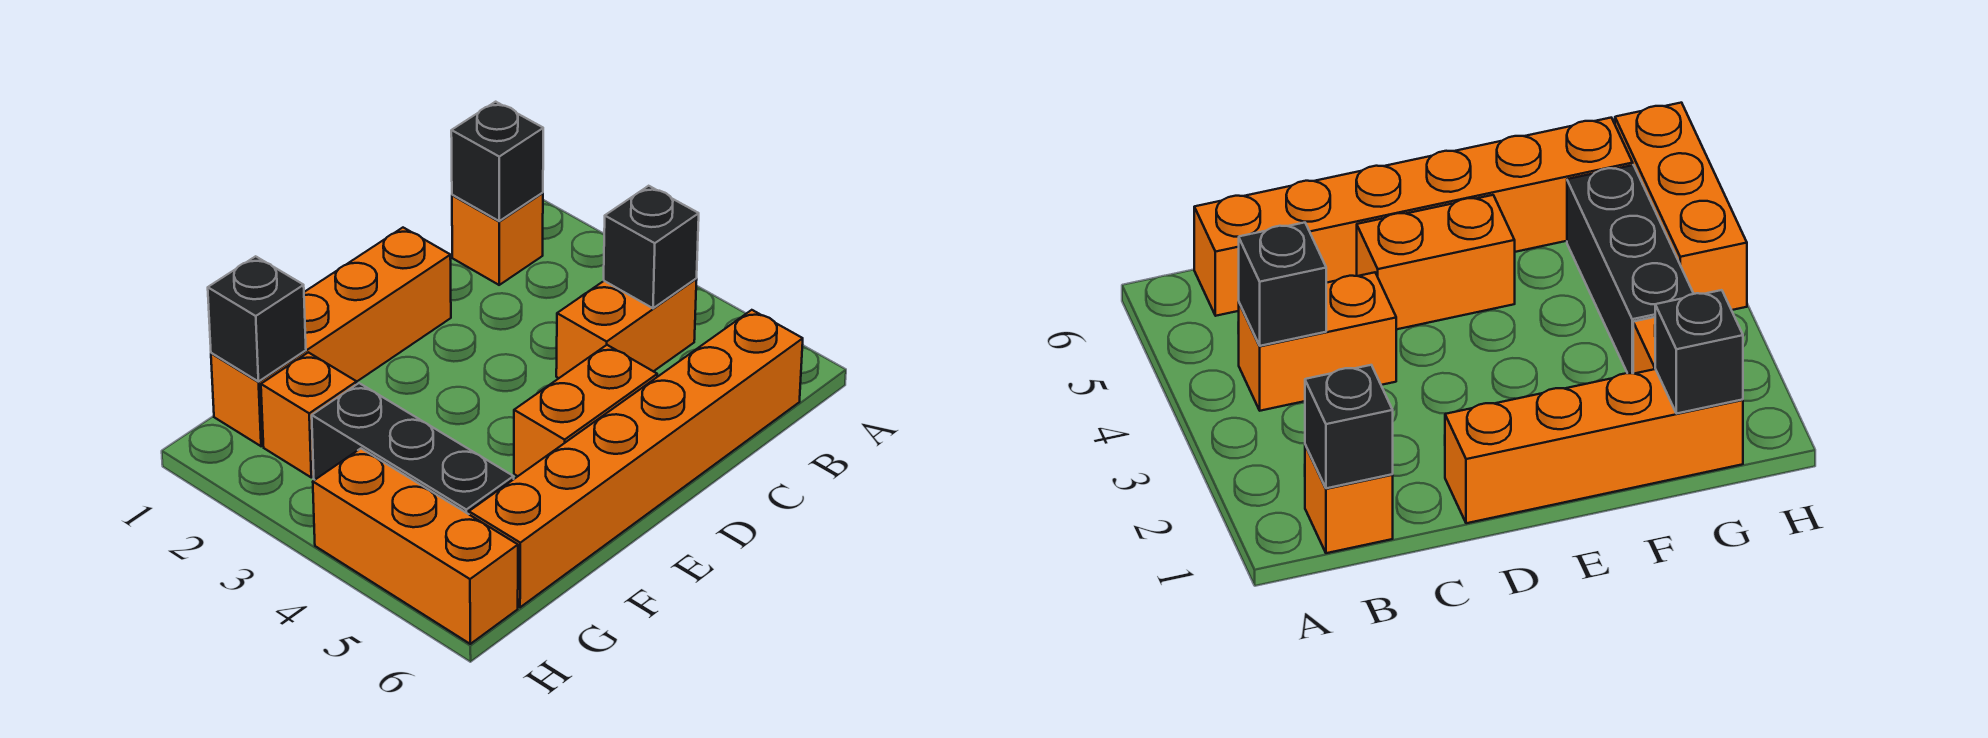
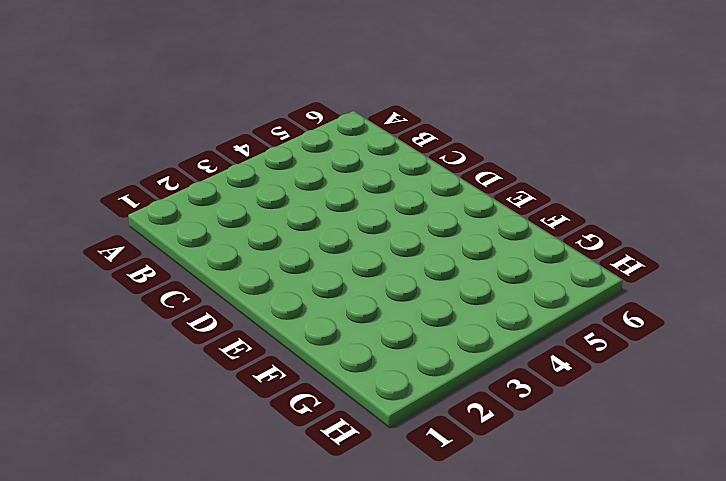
none -> orange 1x1 brick [452,193,543,285]
none -> orange 1x2 brick [556,279,697,378]

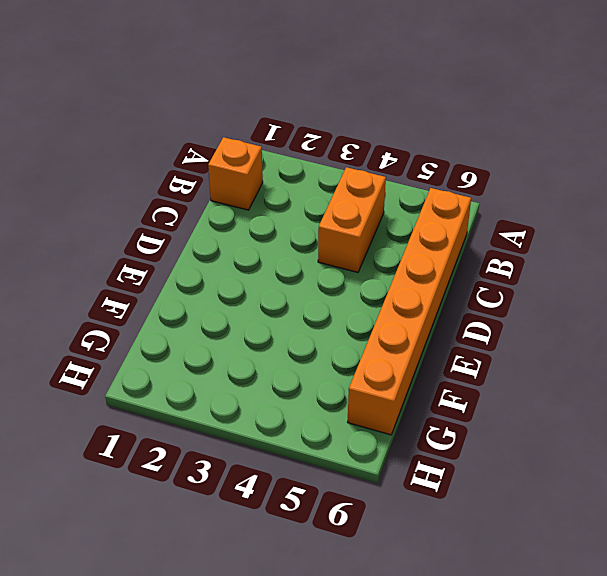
none -> orange 1x4 brick [211,228,451,446]
none -> orange 1x2 brick [514,345,657,476]

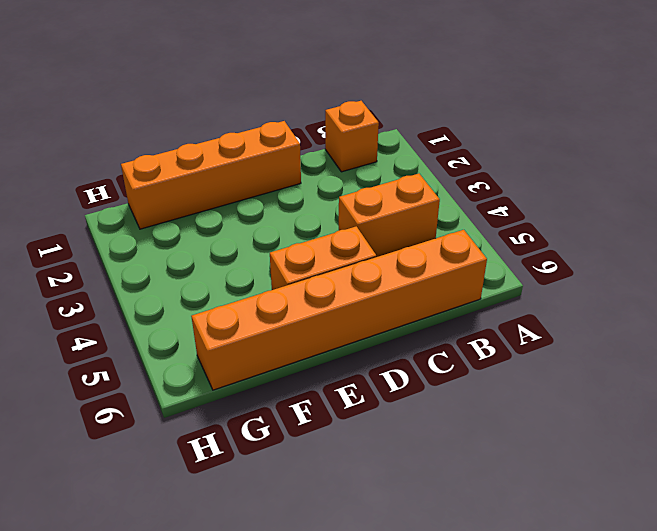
none -> orange 1x1 brick [261,352,357,477]
none -> black 1x3 brick [312,383,514,514]

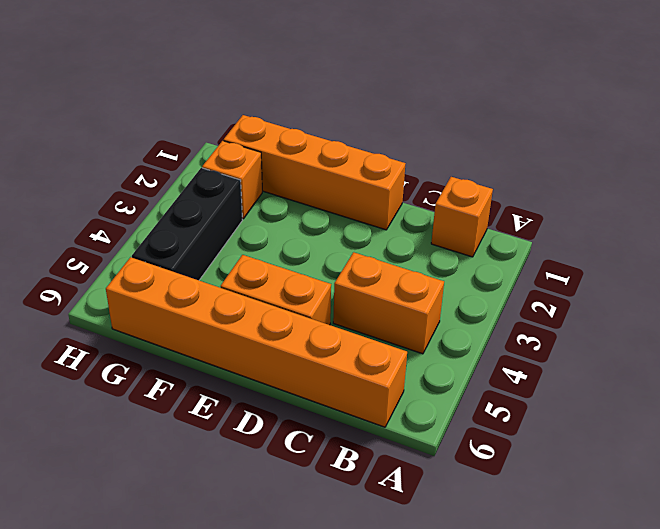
none -> orange 1x3 brick [313,449,518,644]
none -> black 1x1 brick [451,102,543,221]

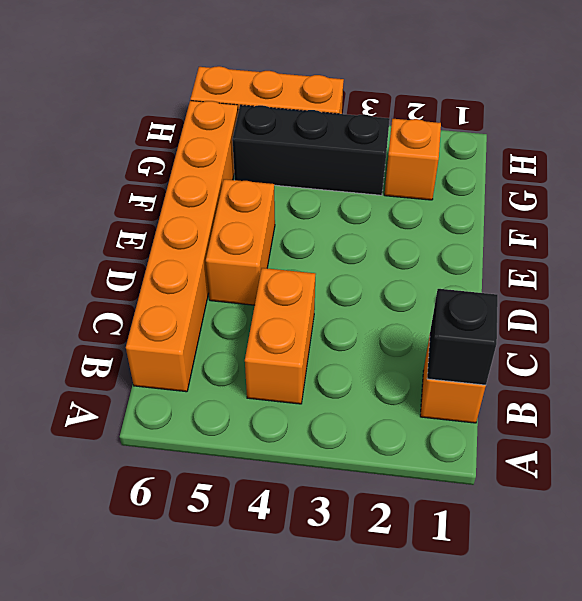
none -> orange 1x4 brick [211,228,451,446]
none -> black 1x1 brick [604,186,699,308]

